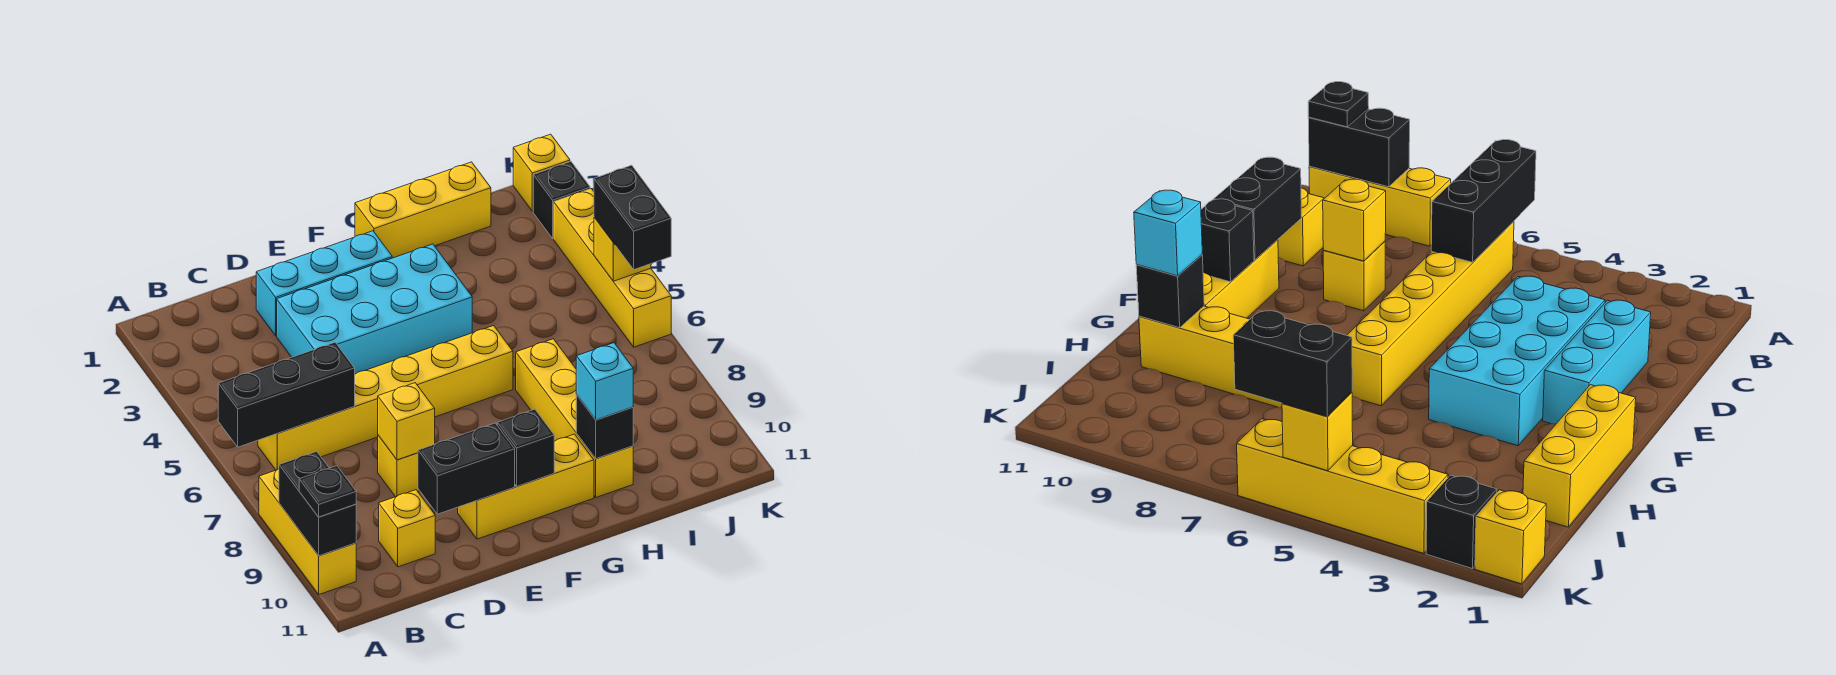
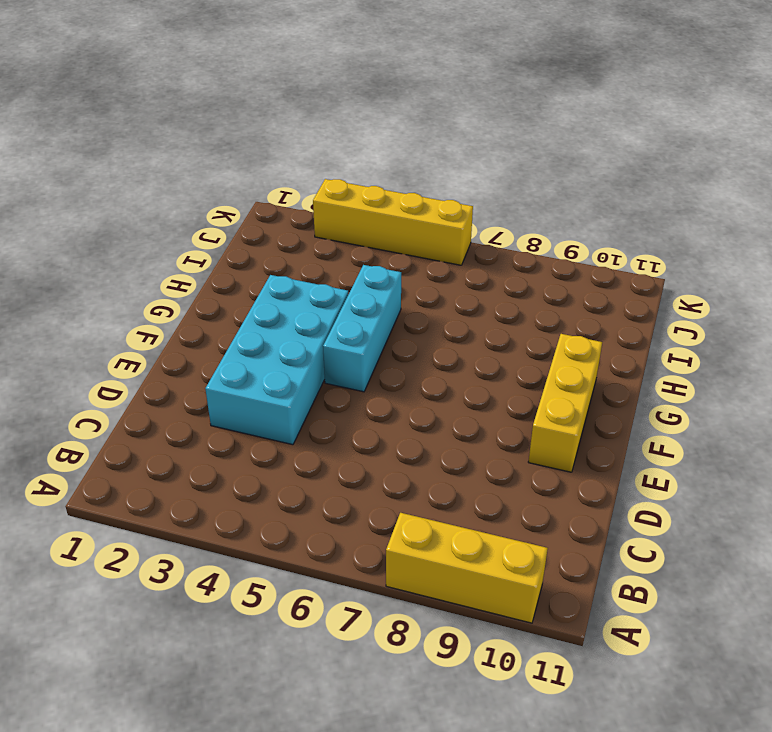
cyan 1x3 brick [323,265,401,392] -> cyan 1x3 brick moved to [256,231,392,336]
none -> yellow 1x6 brick [258,326,513,470]
none -> yellow 1x1 brick [379,490,435,567]
none -> yellow 1x1 brick [378,435,420,497]

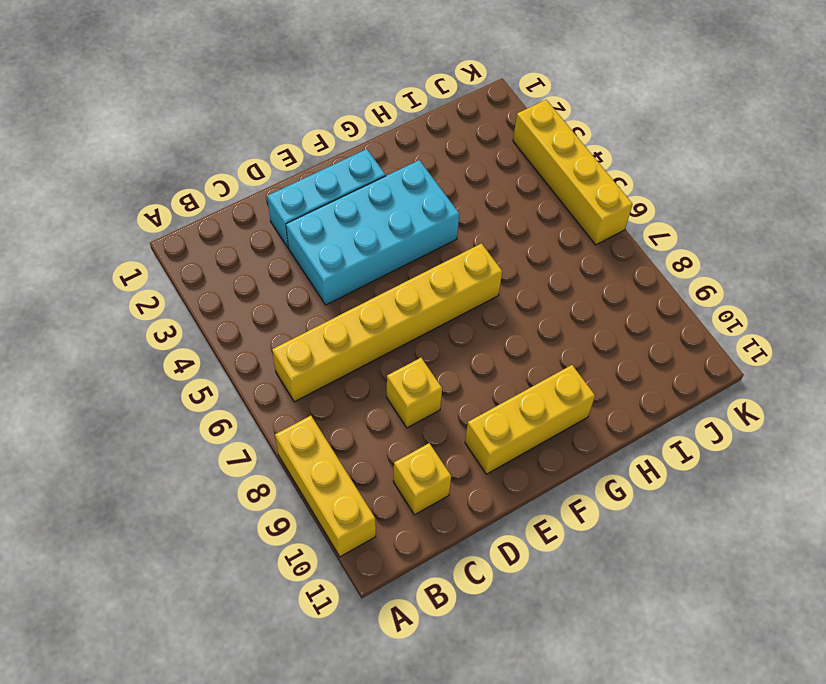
none -> yellow 1x3 brick [355,162,491,258]
none -> yellow 1x4 brick [516,339,633,497]
none -> yellow 1x1 brick [513,134,570,212]

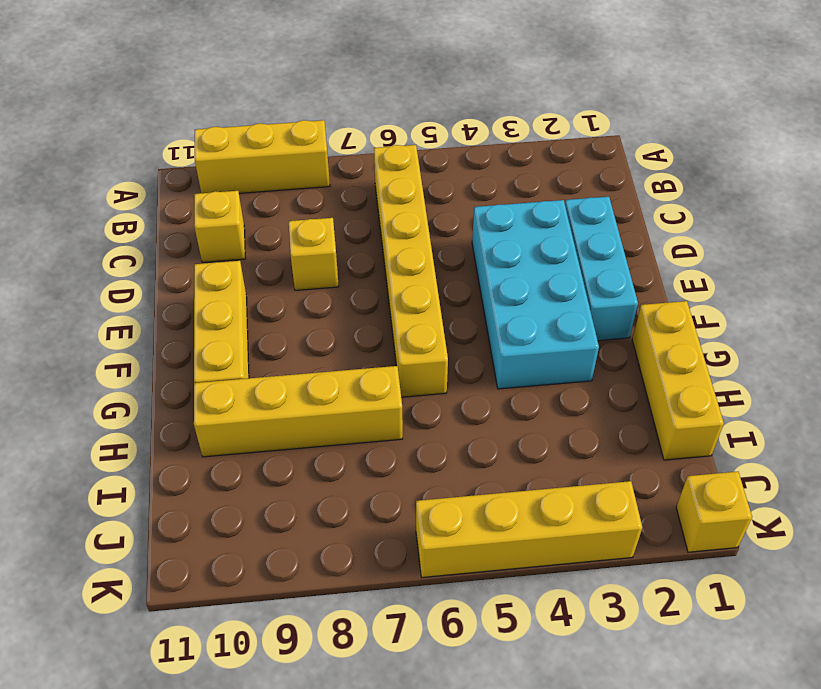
none -> black 1x1 brick [533,162,590,239]
none -> black 1x3 brick [218,342,355,447]
none -> black 1x2 brick [279,451,356,556]

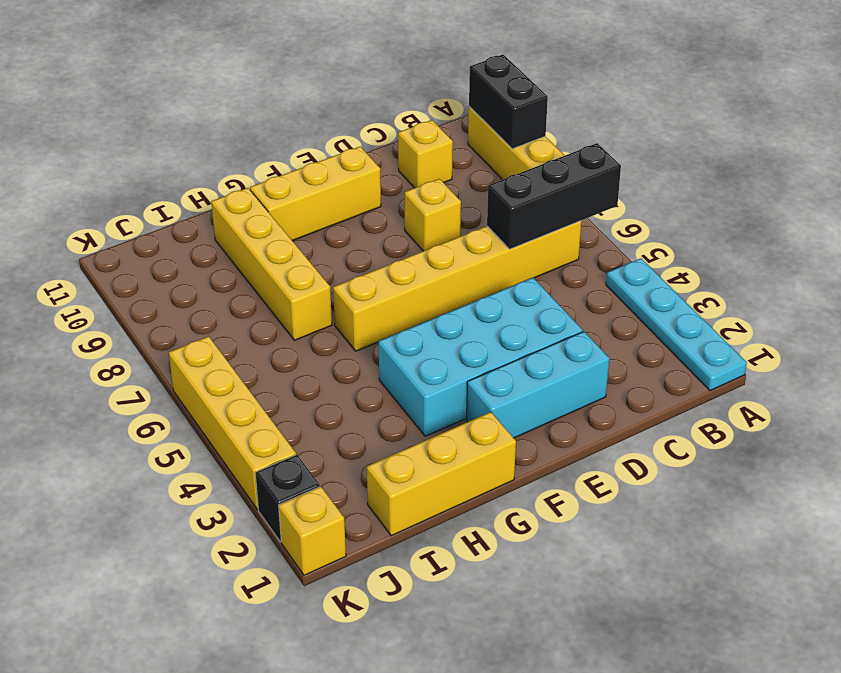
cyan 1x4 plate [606,259,747,391] -> none
none -> yellow 1x1 brick [378,383,435,460]
none -> black 1x2 brick [418,423,515,514]
none -> black 1x1 brick [497,409,554,486]

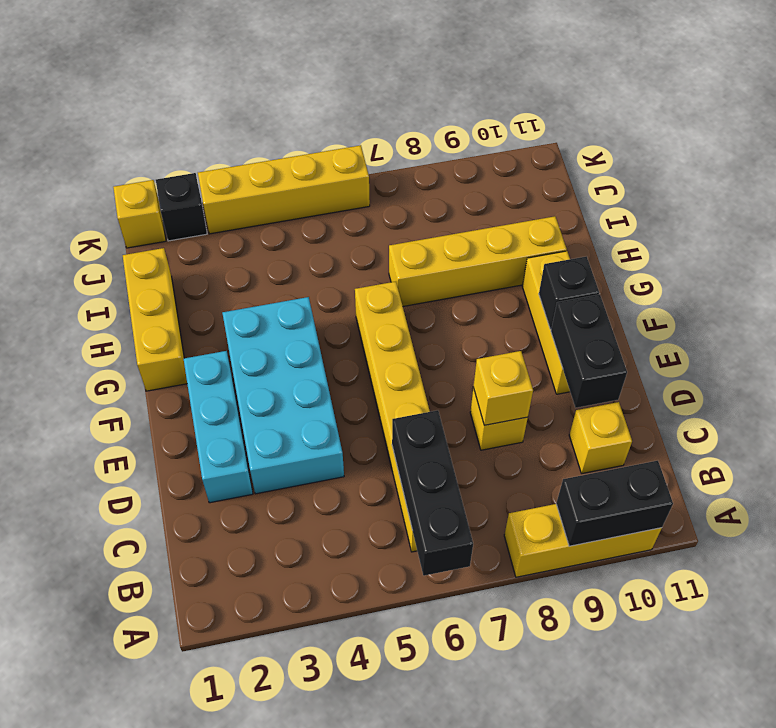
none -> black 1x1 brick [576,395,633,459]
none -> yellow 1x1 brick [594,217,651,281]
none -> black 1x1 plate [299,466,356,517]

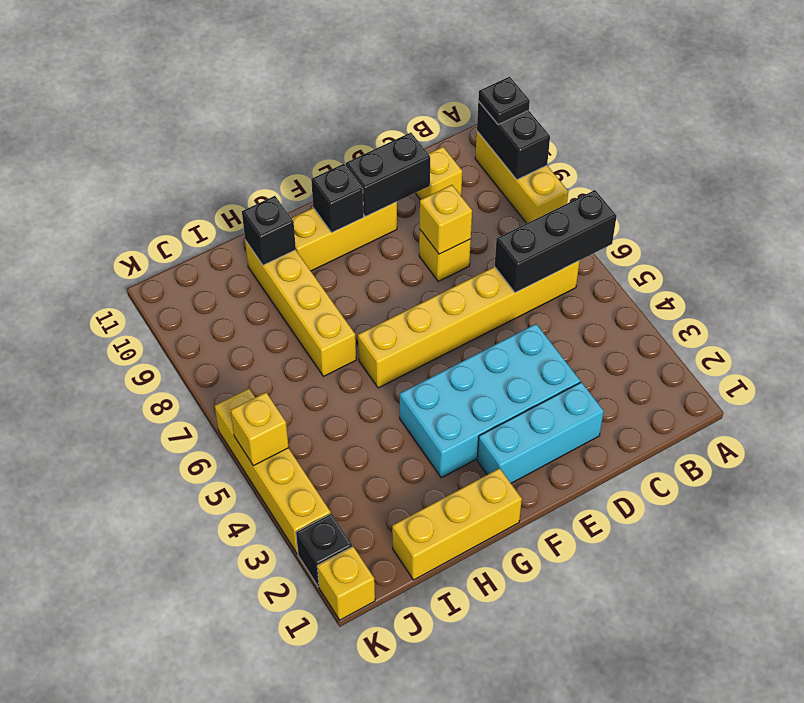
none -> cyan 1x1 brick [576,343,633,420]
none -> black 1x2 brick [594,165,671,269]

